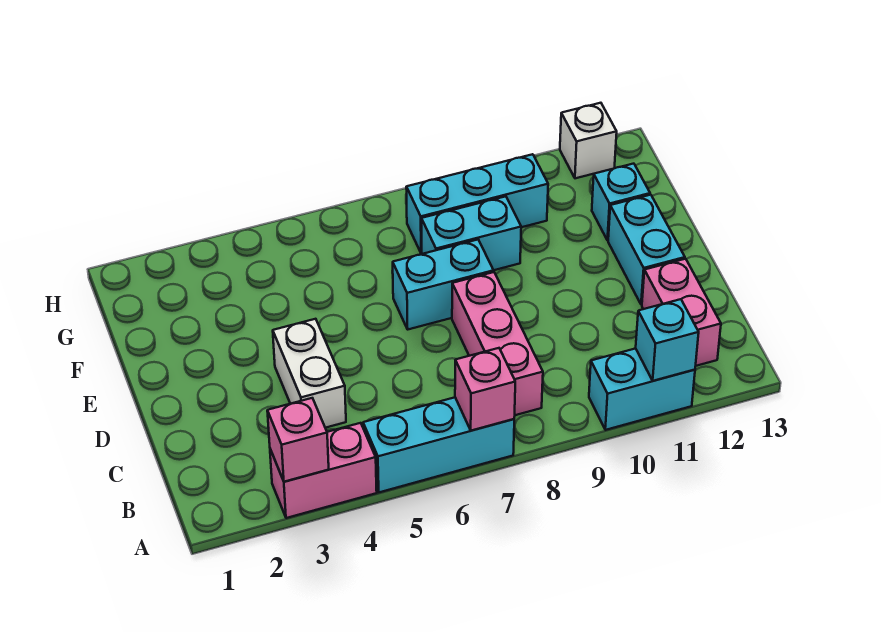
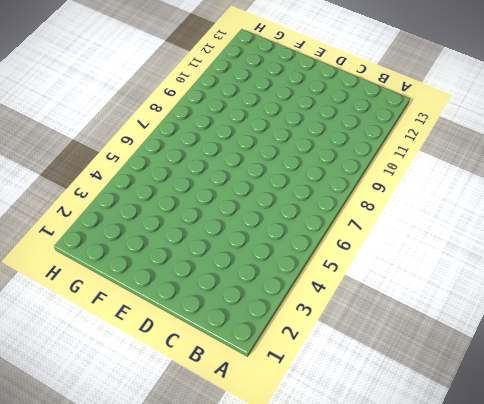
none -> pink 1x2 brick [270,423,377,518]
none -> cyan 1x3 brick [363,397,514,492]
none -> cyan 1x2 brick [589,349,695,430]

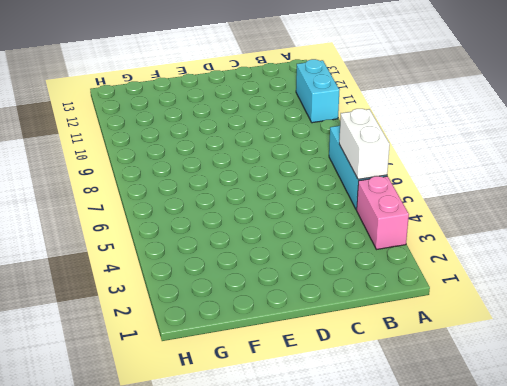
white 1x2 brick [339,109,390,179] -> white 1x2 brick turned to [273,319,346,428]
none -> pink 1x3 brick [452,272,543,415]
none -> pink 1x2 brick [642,259,721,366]
none -> cyan 1x2 brick [608,195,685,305]

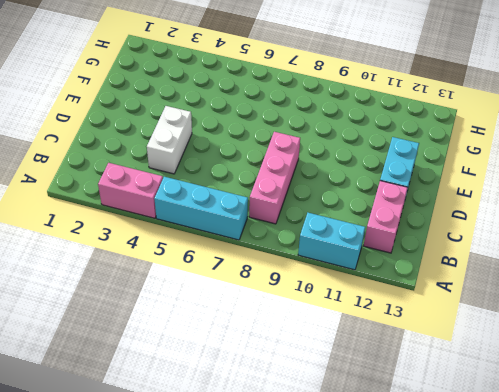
none -> cyan 1x2 brick [392,240,494,329]
none -> cyan 1x2 brick [421,196,521,270]
none -> cyan 1x1 brick [592,164,650,240]

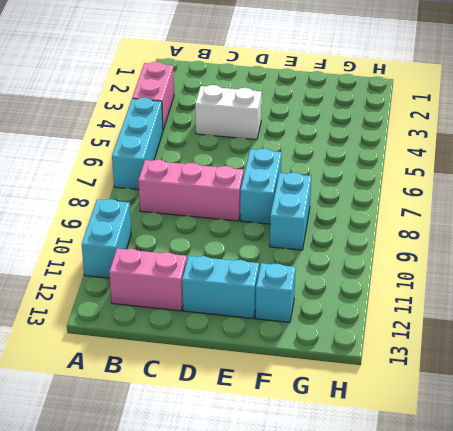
none -> cyan 1x3 brick [406,154,548,253]
none -> white 1x1 brick [560,103,617,178]
none -> pink 1x1 brick [267,398,329,482]

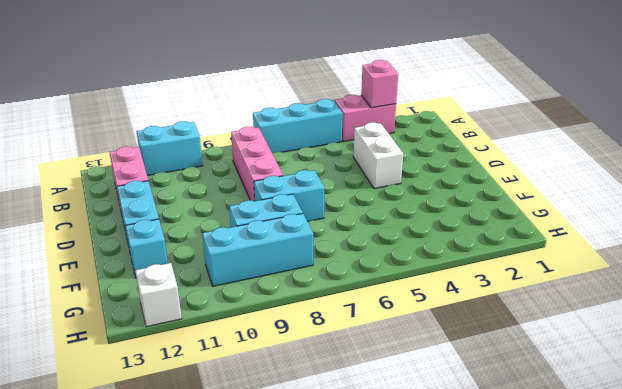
none -> pink 1x1 brick [455,348,515,431]
none -> cyan 1x1 brick [636,299,699,381]

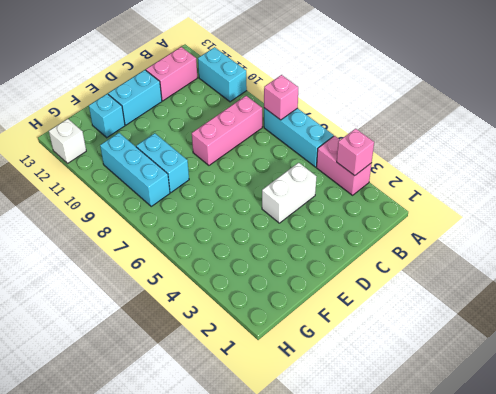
none -> cyan 1x2 brick [392,240,494,329]
none -> cyan 1x1 brick [636,299,699,381]

